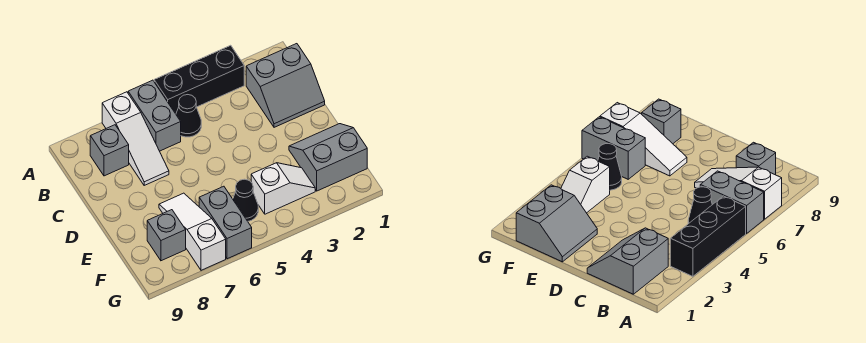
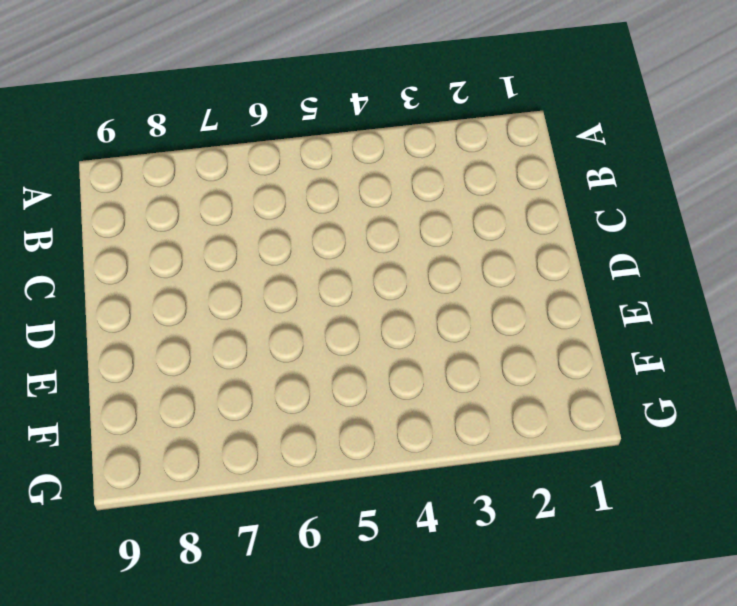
none -> black 1x3 brick [154,45,244,114]
none -> grey 1x2 brick [128,80,181,151]
none -> white 1x3 slope [102,92,169,185]

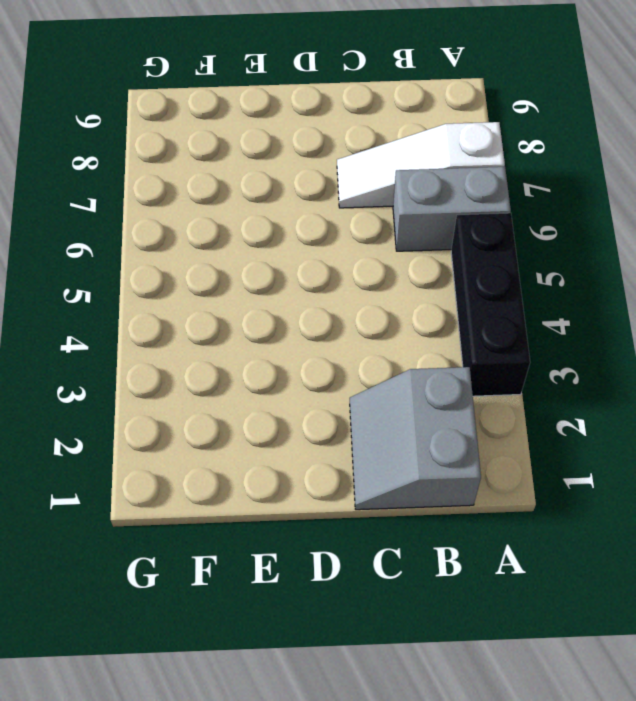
none -> black 1x1 cone [176,95,201,137]
none -> grey 1x1 brick [90,125,129,176]
none -> grey 2x2 slope [289,124,367,191]

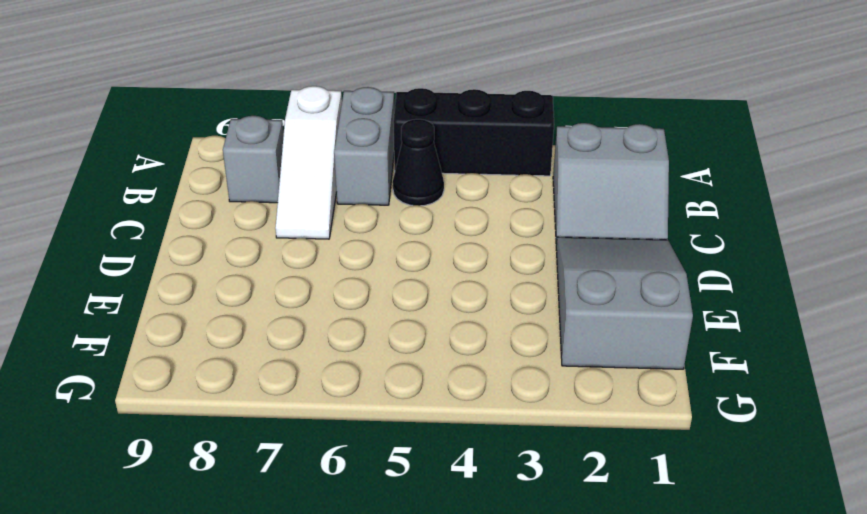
grey 2x3 slope [556,237,693,369] -> grey 2x2 slope [289,124,367,191]
none -> white 1x3 slope [159,193,226,270]
none -> white 1x2 slope [251,163,315,214]
none -> black 1x1 cone [233,179,258,221]

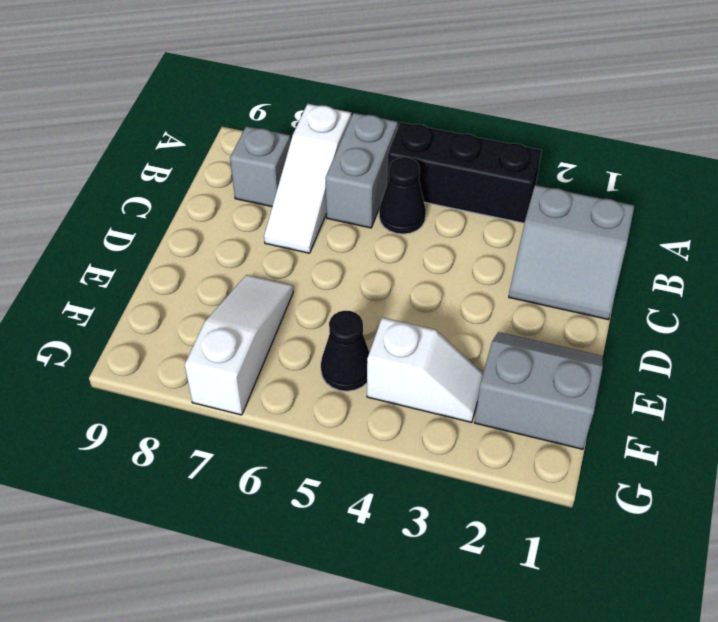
none -> grey 1x2 brick [199,186,252,259]
none -> grey 1x1 brick [147,210,186,261]

